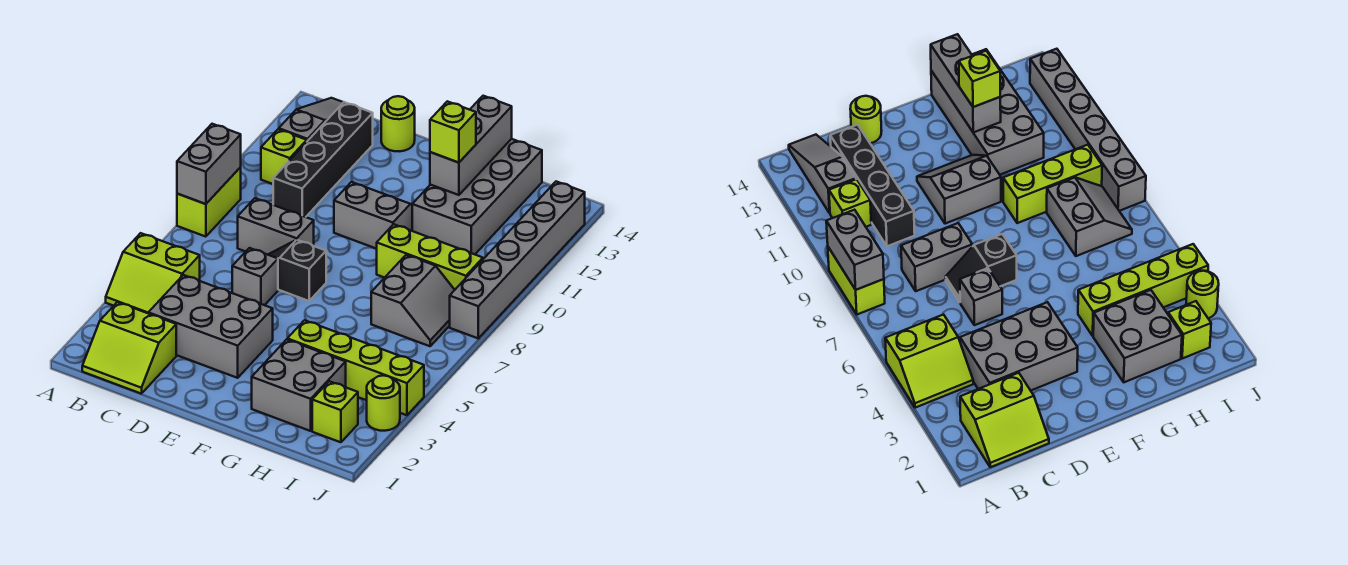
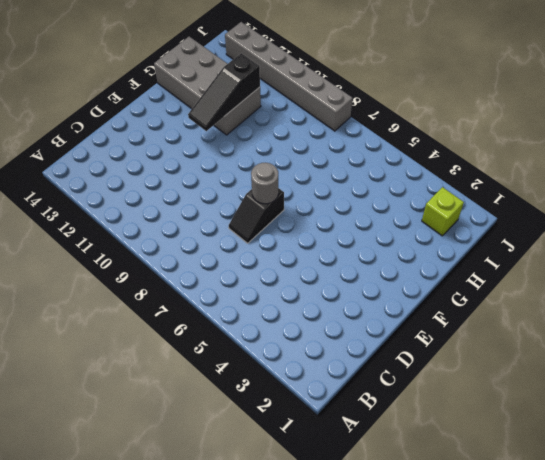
grey 1x1 round brick [251,163,279,204] -> none
black 1x3 slope [188,53,260,131] -> none
none -> lime 2x2 slope [106,233,200,313]
none -> lime 1x2 brick [177,167,241,237]
none -> lime 2x2 slope [82,302,176,394]

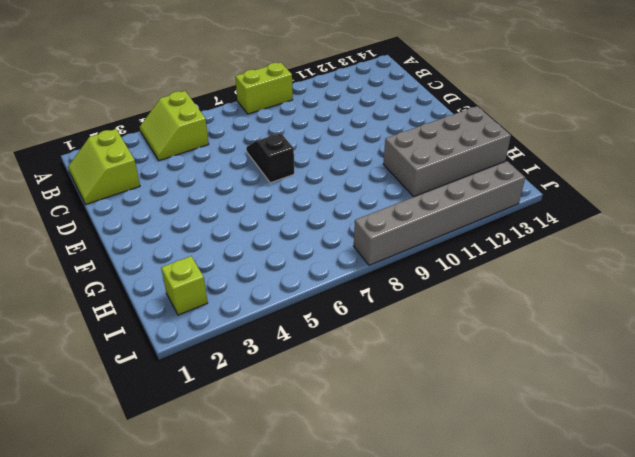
none -> lime 1x1 brick [261,129,307,184]
none -> grey 1x3 slope [279,98,343,141]
none -> grey 2x3 brick [148,275,273,378]

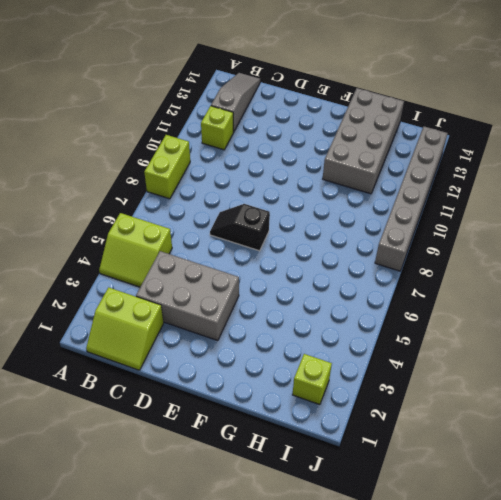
none -> grey 1x2 brick [238,198,314,255]
none -> black 1x4 brick [273,102,373,217]
none -> grey 1x1 brick [232,248,278,305]

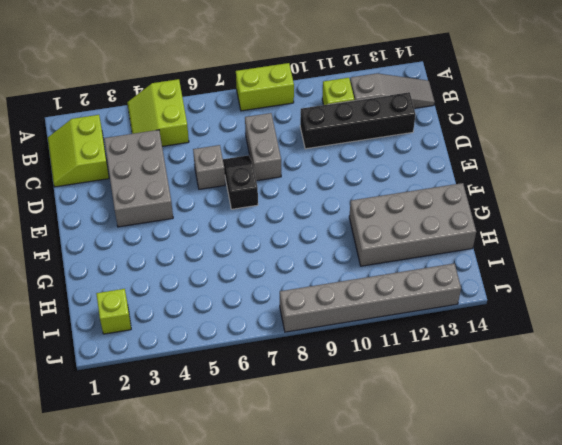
none -> lime 1x1 round brick [381,96,415,151]
none -> grey 2x2 slope [334,182,412,249]
none -> grey 2x2 brick [252,339,346,431]

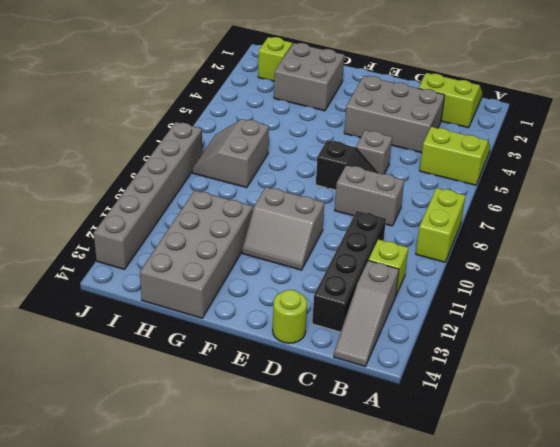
none -> lime 1x4 brick [287,320,424,415]
none -> lime 1x3 brick [377,224,483,290]
none -> lime 1x1 round brick [367,375,400,431]

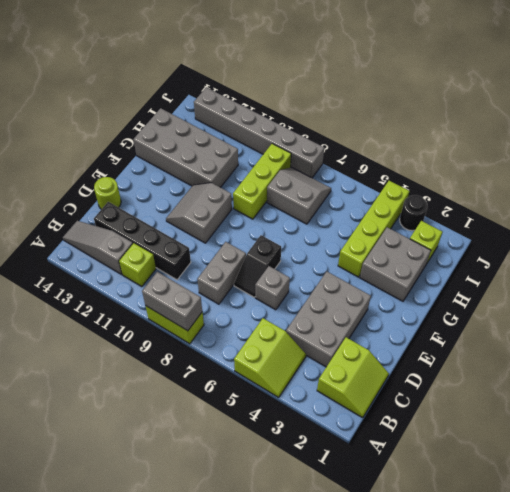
black 1x1 round brick [400,195,427,231] -> lime 1x1 round brick [367,375,400,431]
none -> grey 1x3 brick [430,96,512,195]
none -> lime 1x1 brick [430,101,476,163]

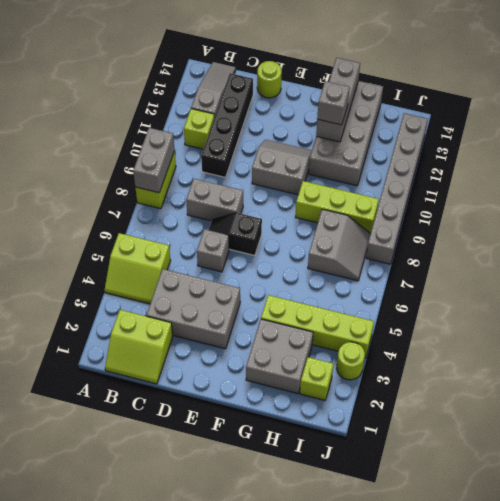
grey 1x1 brick [317,81,350,125] -> lime 1x1 brick [430,101,476,163]

